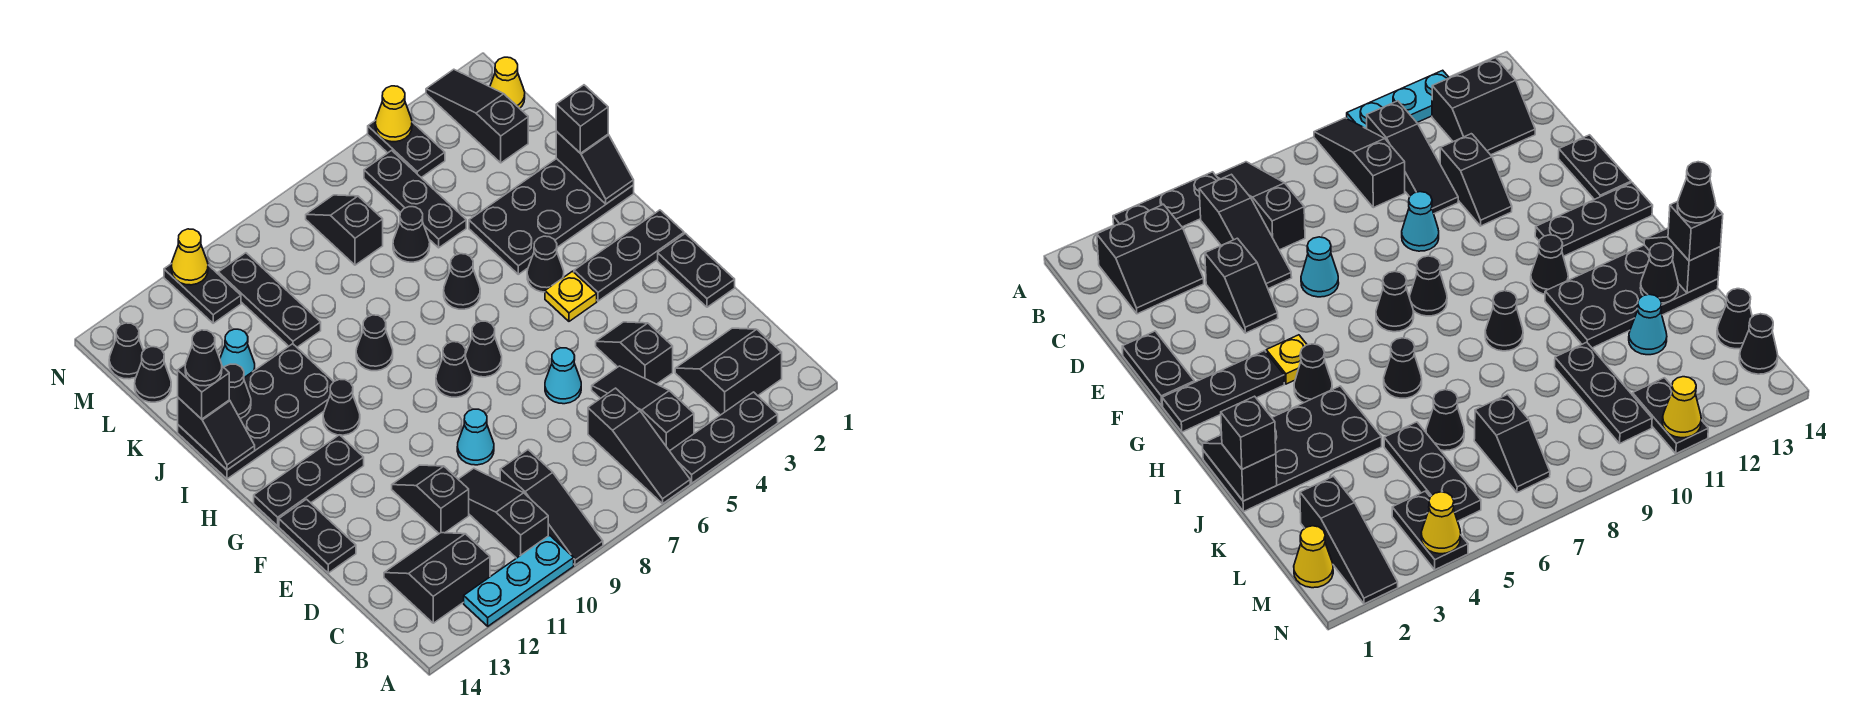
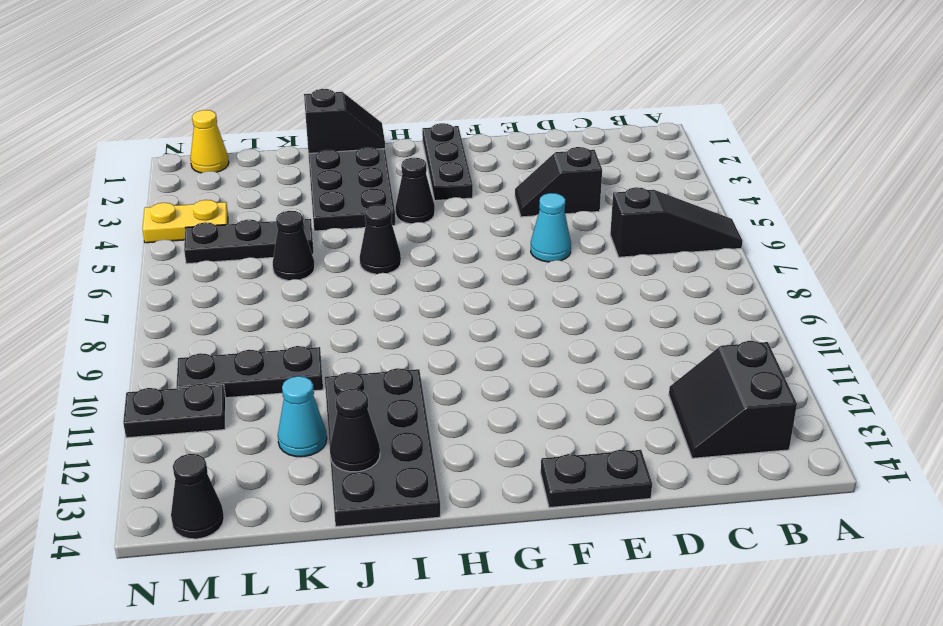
yellow 1x2 plate [142,200,228,243] -> black 1x2 plate [368,120,445,178]
none -> black 1x3 plate [670,392,778,483]
none -> black 1x3 slope [500,450,603,565]
none -> cyan 1x3 plate [464,535,574,626]
none -> black 2x2 slope [675,328,782,415]

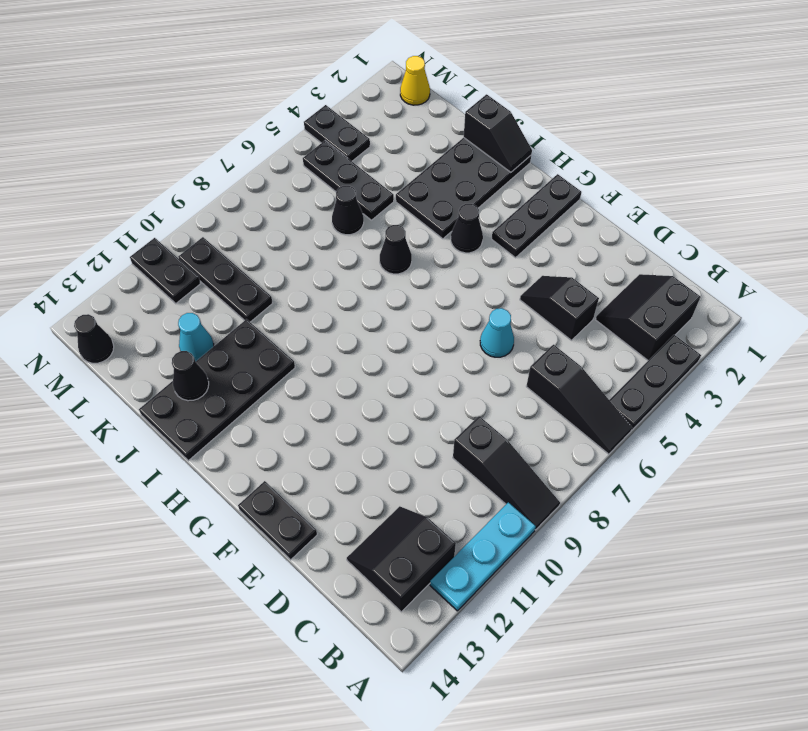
none -> black 1x3 slope [592,366,694,451]
none -> black 1x3 slope [458,468,548,558]
none -> black 1x2 slope [392,465,469,534]
none -> black 1x2 plate [658,233,735,307]

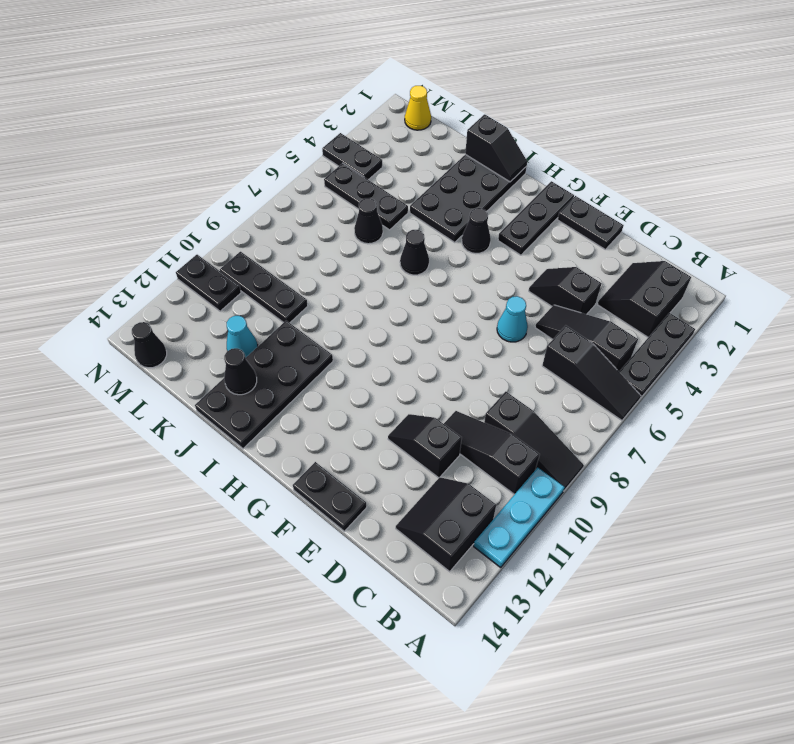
none -> cyan 1x1 cone [457,409,494,465]
none -> yellow 1x1 plate [545,271,597,321]
none -> black 1x1 cone [465,321,502,377]
none -> black 1x1 cone [436,342,473,397]

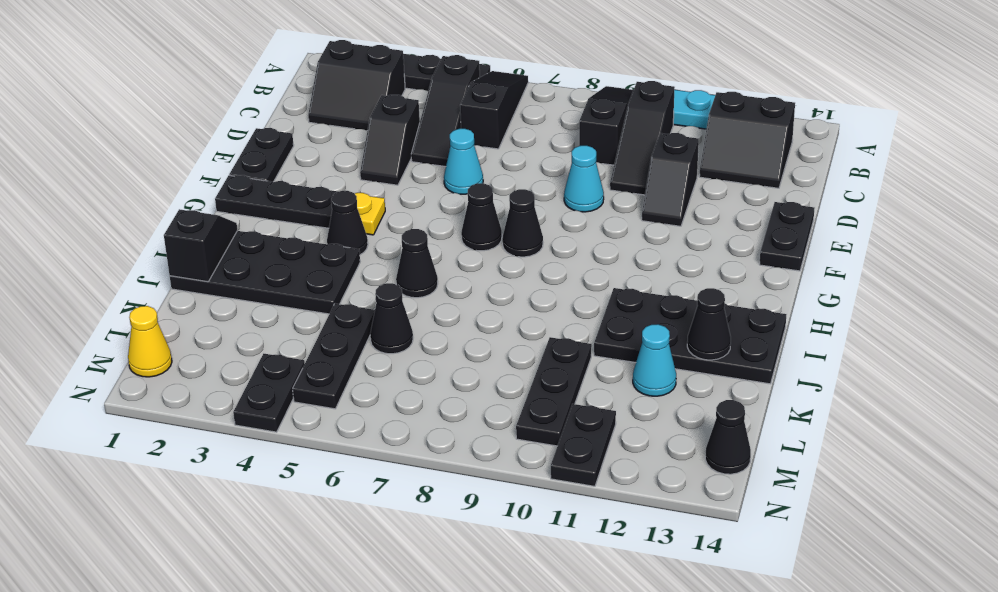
none -> black 1x3 plate [254,435,364,526]
none -> black 1x1 cone [323,379,360,435]
none -> black 1x1 cone [356,315,393,371]
none -> black 1x3 slope [426,69,528,163]

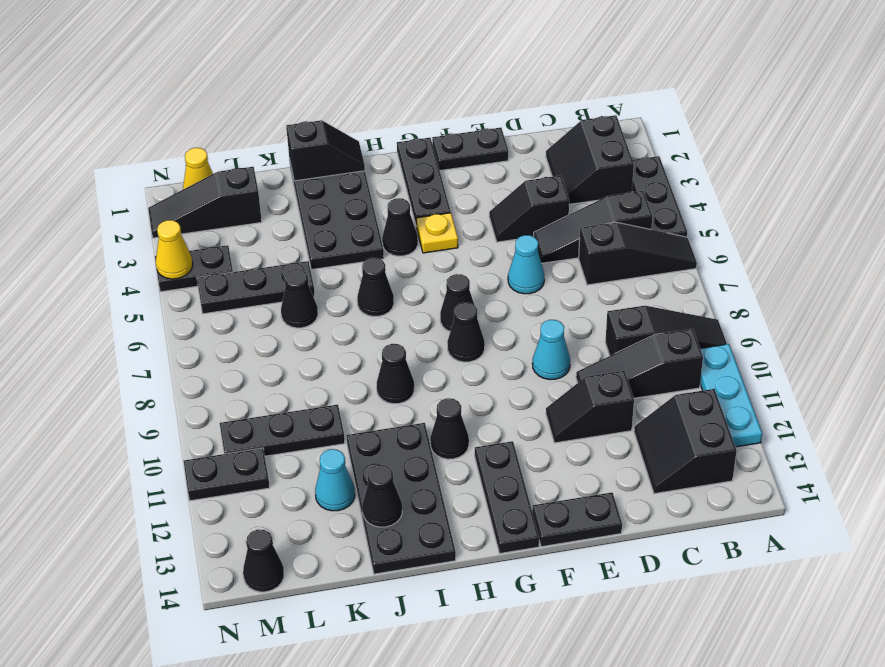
none -> black 1x2 slope [306,195,383,265]
none -> black 1x1 cone [135,347,171,402]
none -> black 1x2 slope [178,398,255,470]
none -> yellow 1x1 cone [171,229,208,285]

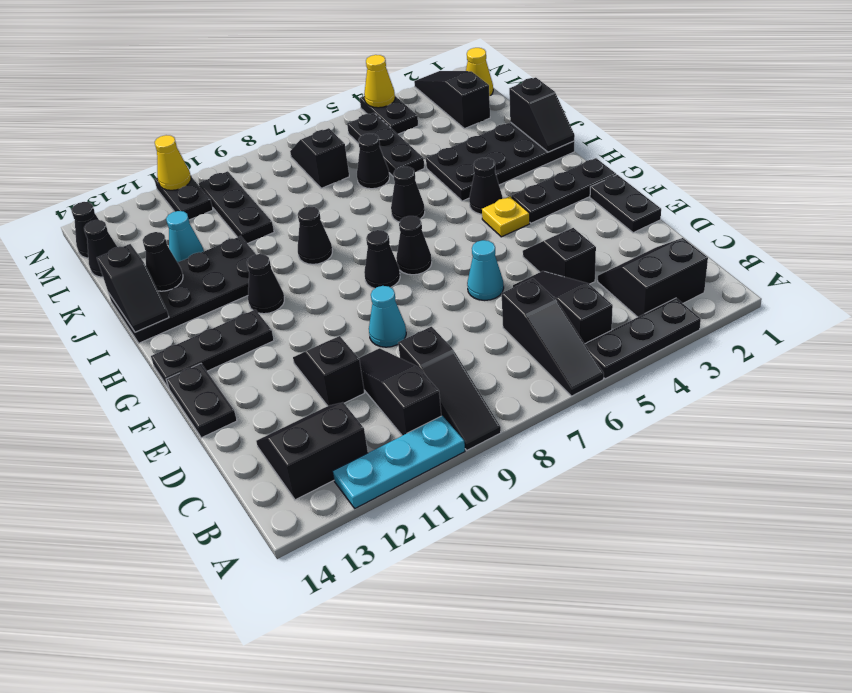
none -> black 1x1 brick [556,85,608,153]
none -> black 1x1 brick [178,364,229,419]
none -> black 1x1 cone [185,330,222,386]

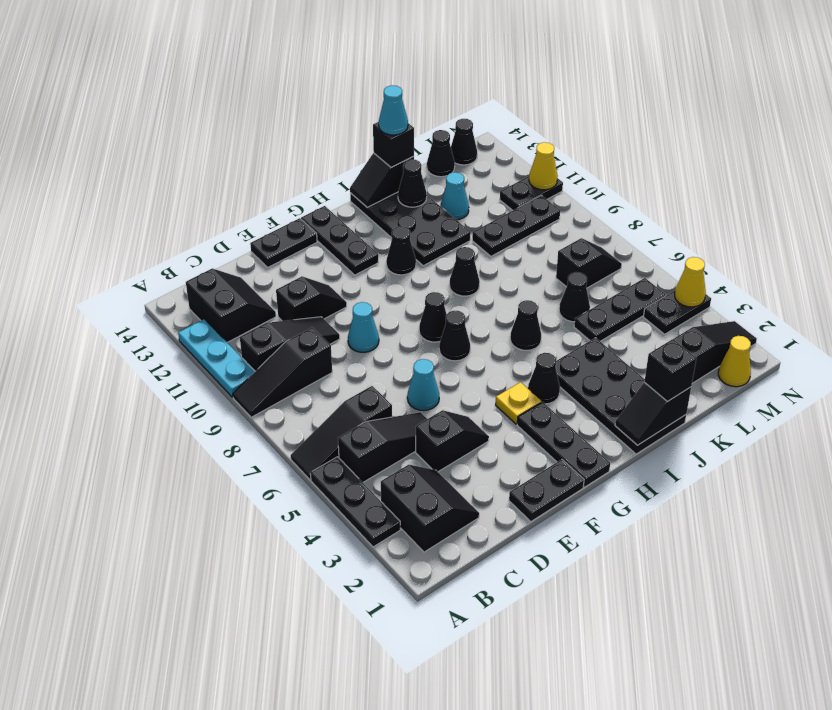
cyan 1x1 cone [379,85,408,135] -> black 1x1 cone [185,330,222,386]

